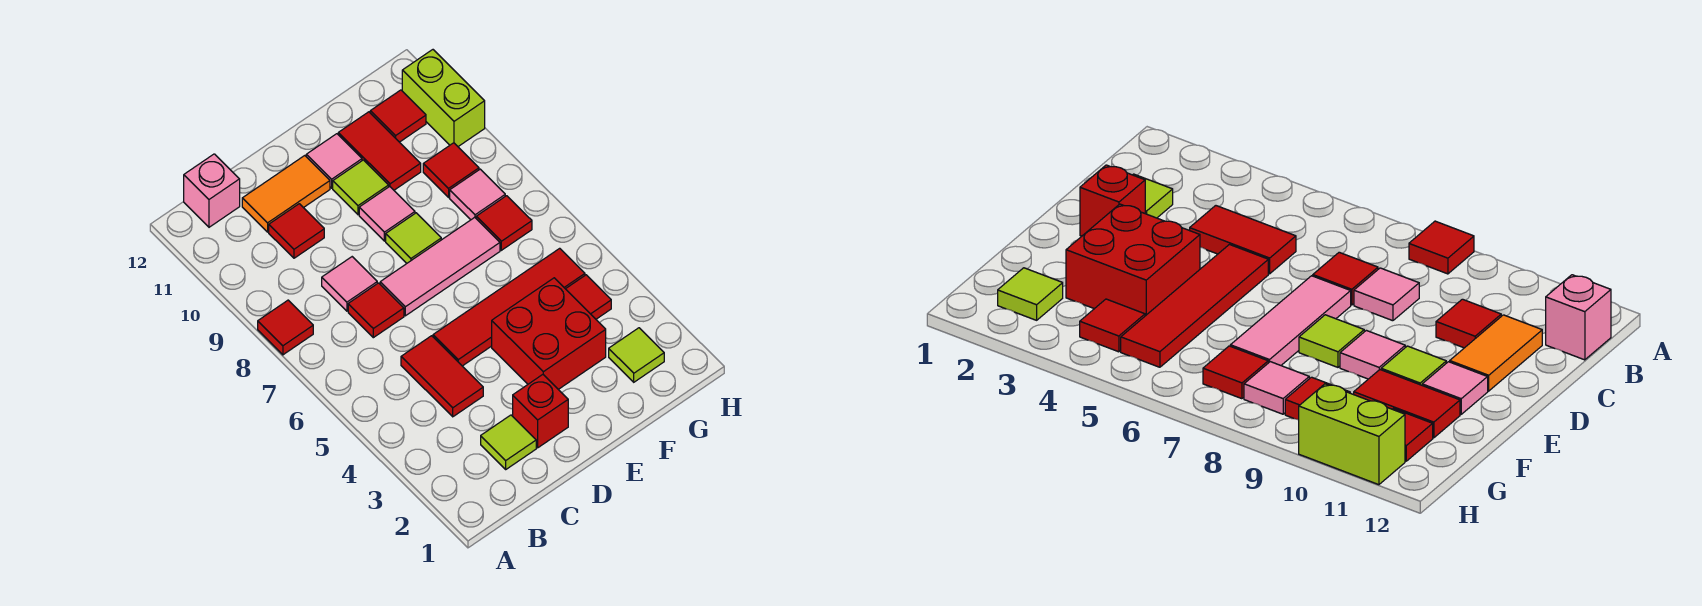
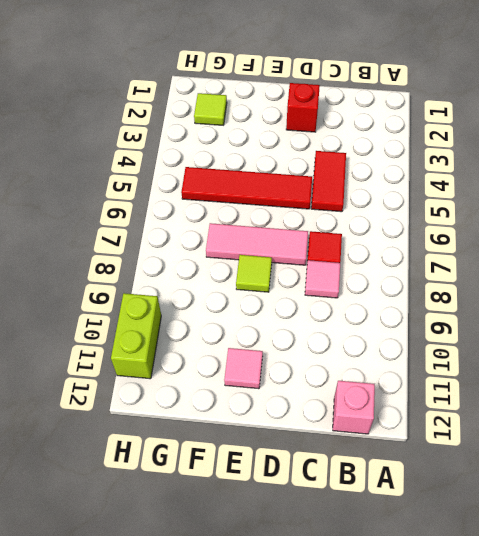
none -> red 1x1 tile [258,300,313,355]
none -> lime 1x1 tile [481,415,536,469]
none -> red 1x1 tile [269,204,324,258]

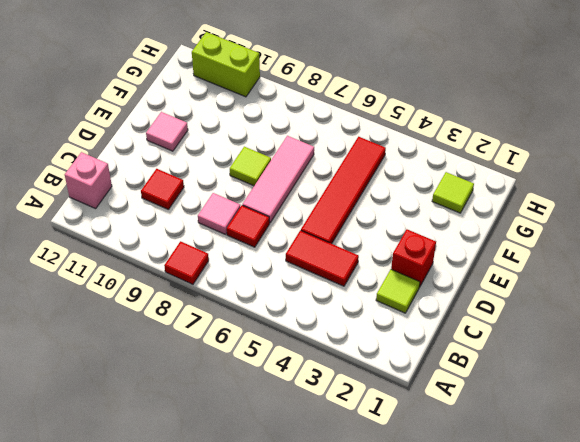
none -> orange 1x2 tile [242,156,330,232]
none -> red 2x2 brick [492,278,606,389]
none -> pink 1x1 tile [359,187,415,241]

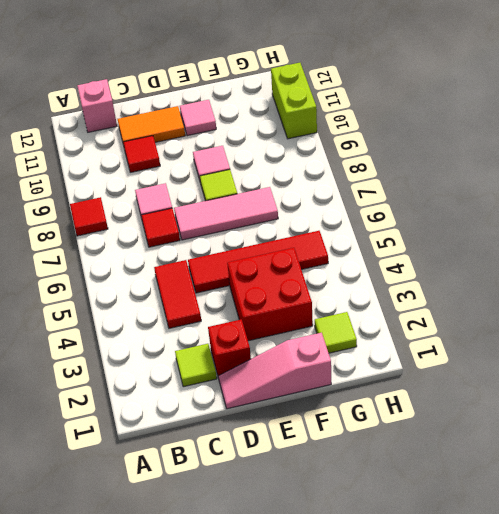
pink 1x3 slope [218,333,331,409] -> none
none -> lime 1x1 tile [333,160,389,215]
none -> red 1x2 tile [338,112,421,190]
none -> red 1x1 tile [566,275,611,319]

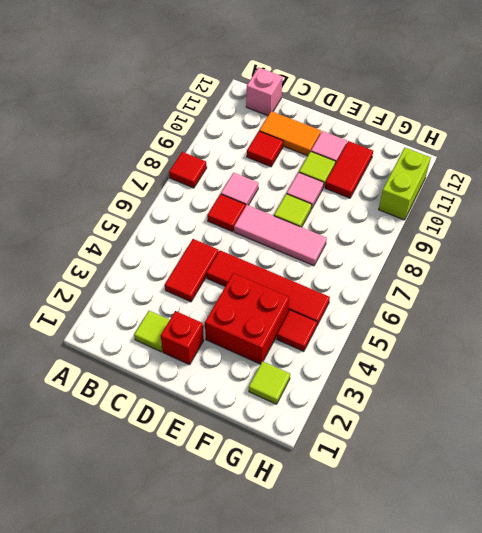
none -> red 1x1 tile [476,196,532,250]
none -> pink 1x1 tile [450,169,505,220]
none -> red 1x1 tile [423,143,479,197]

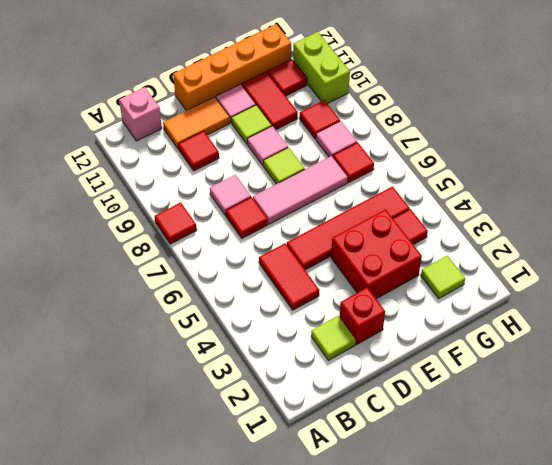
orange 1x4 brick [173,24,291,111] -> none

